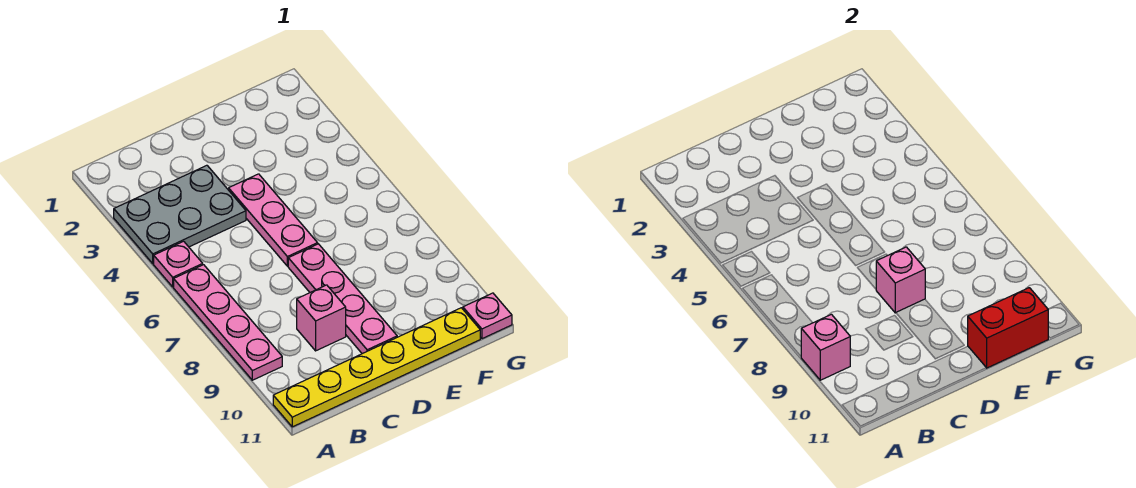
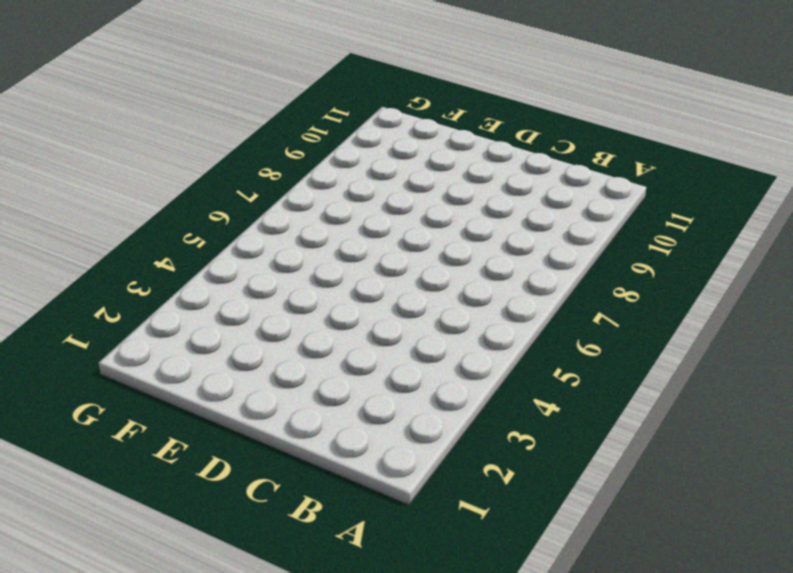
none -> grey 2x3 plate [114,165,246,264]
none -> pink 1x1 plate [154,241,203,287]

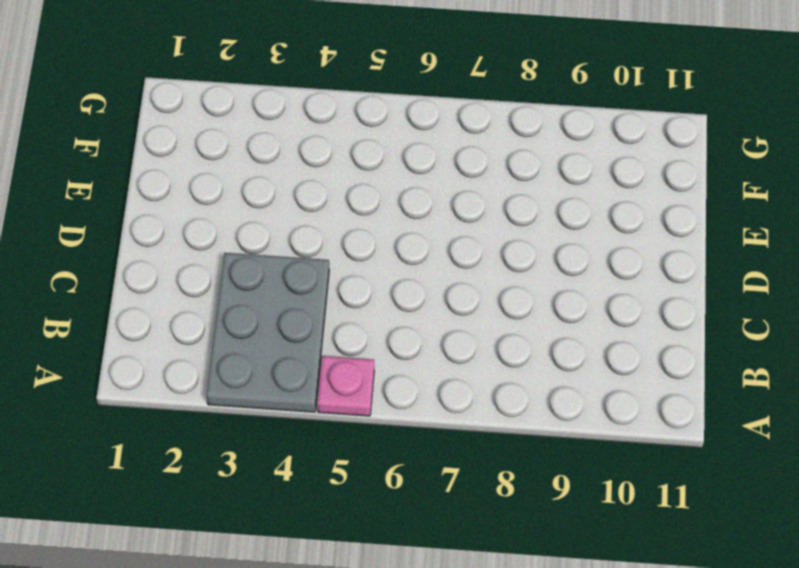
none -> pink 1x4 plate [174,265,282,380]
none -> yellow 1x6 plate [273,308,480,427]

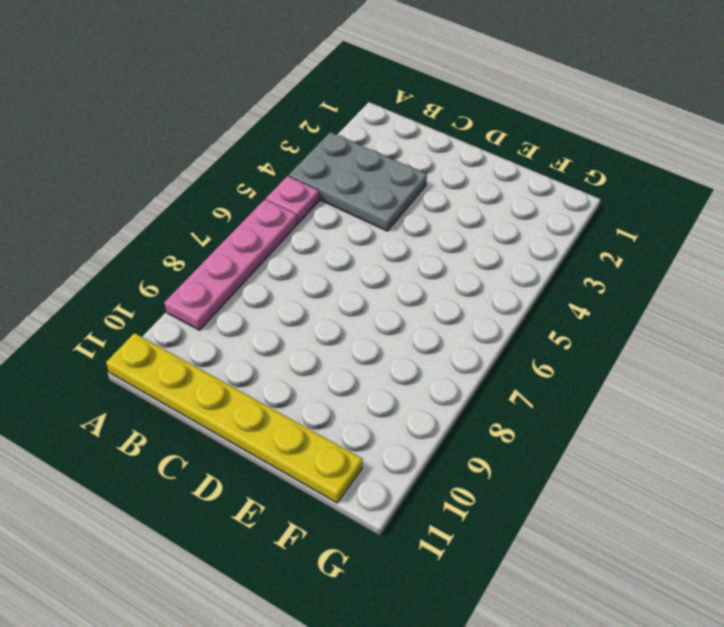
none -> pink 1x1 brick [297,285,346,351]
none -> pink 1x3 plate [229,174,318,266]

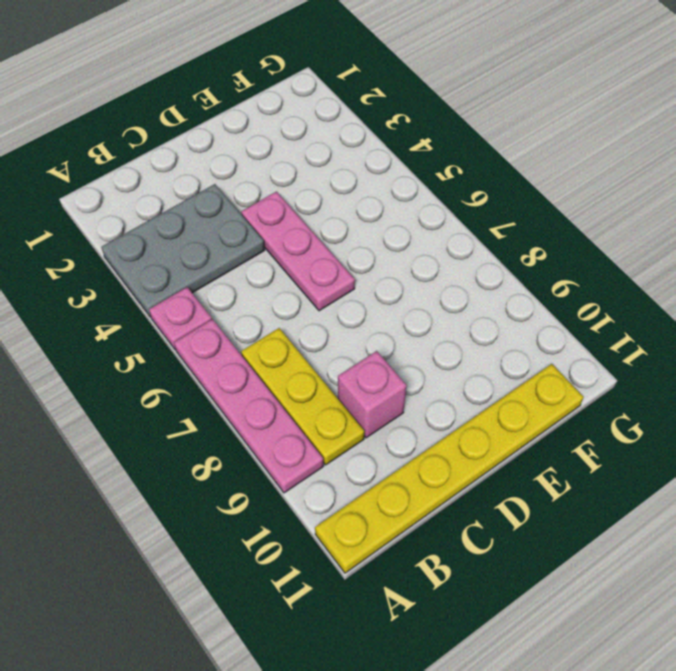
yellow 1x3 plate [241,328,364,465] -> none
none -> pink 1x4 plate [288,244,397,354]
none -> pink 1x1 plate [463,293,512,339]

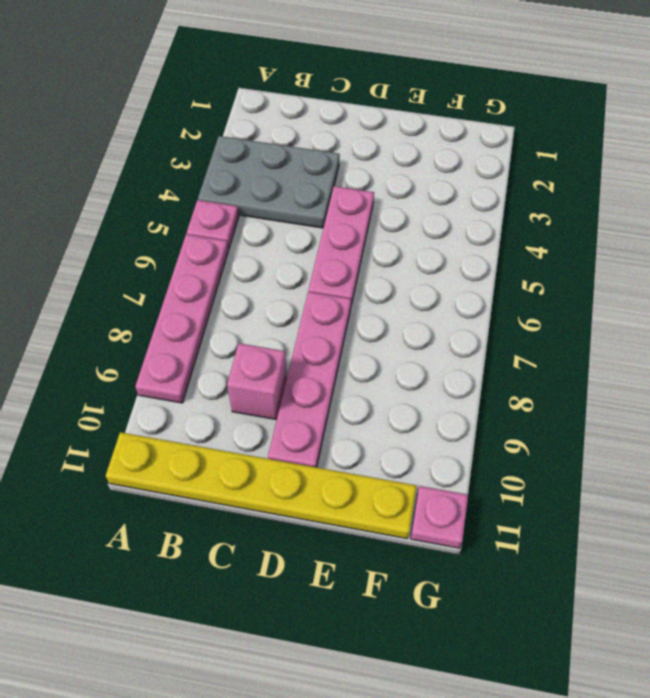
none -> pink 1x1 brick [801,314,850,380]
none -> pink 1x1 brick [876,247,925,313]

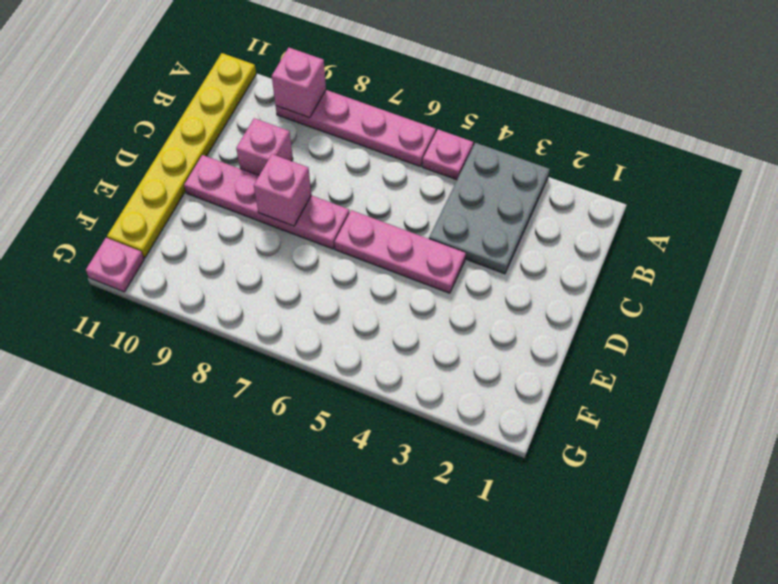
none -> red 1x2 brick [968,288,1048,368]

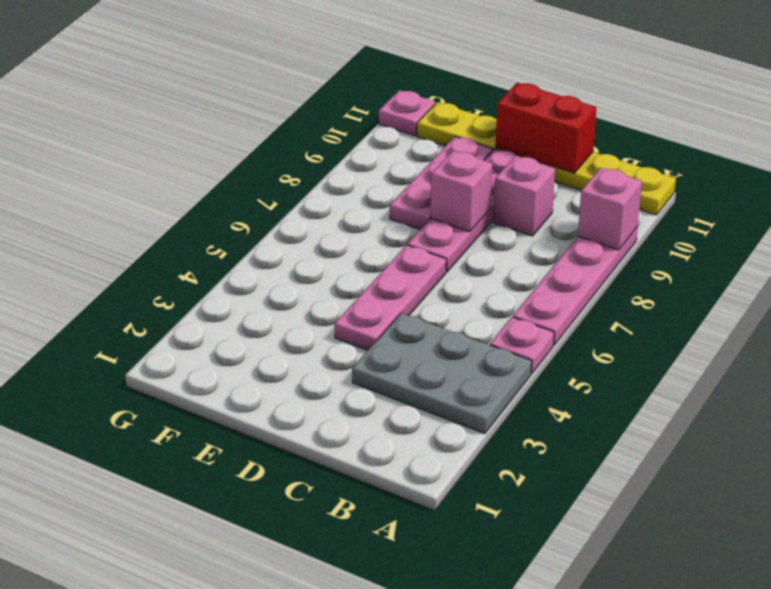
red 1x2 brick [496,83,597,173] -> red 1x2 brick moved to [968,288,1048,368]
pink 1x3 plate [390,137,493,230] -> none

